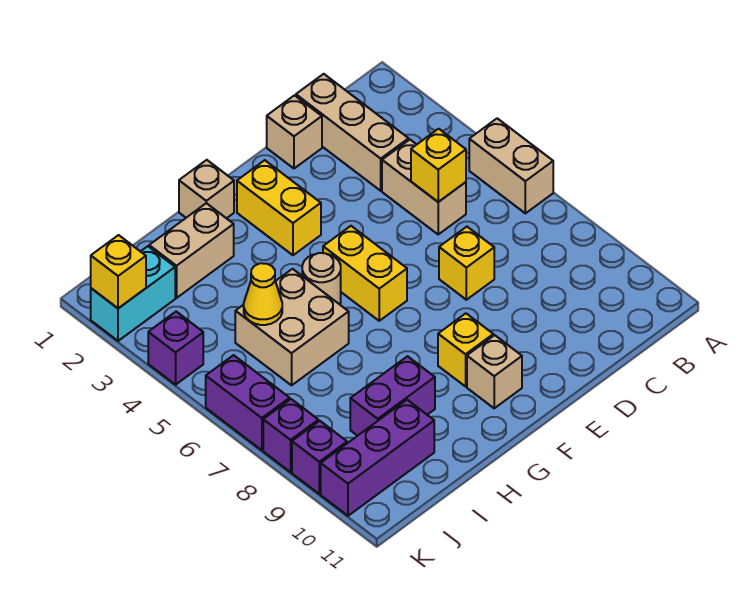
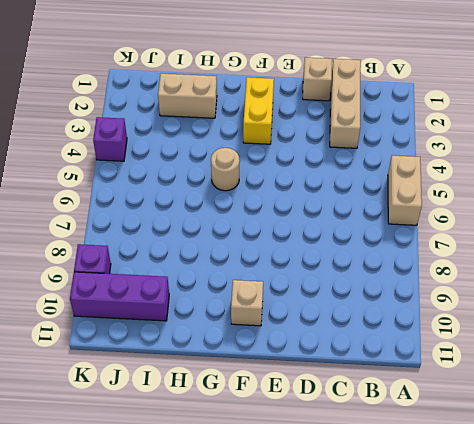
none -> tan 1x2 brick [382,140,466,234]
none -> yellow 1x1 brick [439,227,494,300]
none -> yellow 1x2 brick [323,226,407,321]

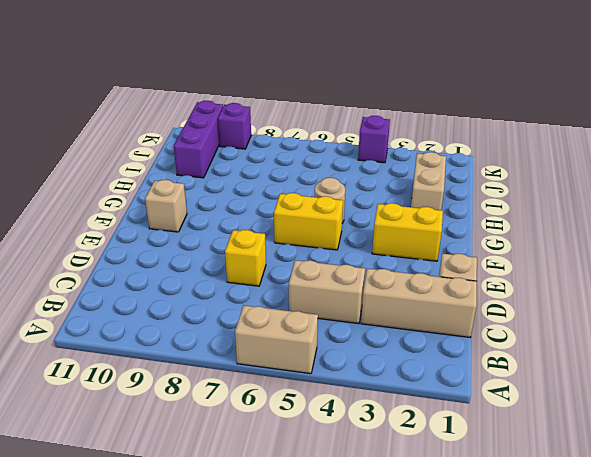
none -> yellow 1x1 brick [438,313,493,386]
none -> tan 1x1 brick [179,160,234,218]
none -> tan 2x2 brick [235,269,349,385]

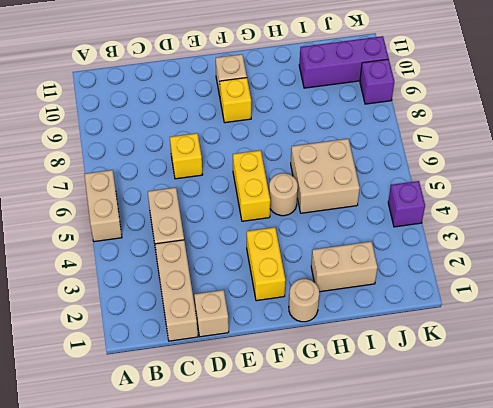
tan 1x1 round brick [289,279,319,322] -> tan 1x1 brick [179,160,234,218]
none -> purple 1x2 brick [350,356,435,436]
none -> cyan 1x2 brick [91,246,175,341]
none -> purple 1x2 brick [206,355,290,450]

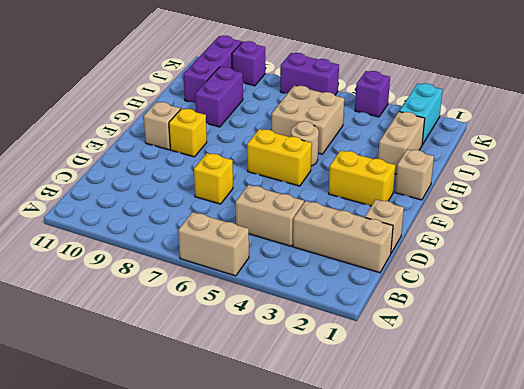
none -> purple 1x1 brick [263,399,318,472]
none -> yellow 1x1 brick [411,129,466,202]
none -> yellow 1x1 cone [244,263,282,325]

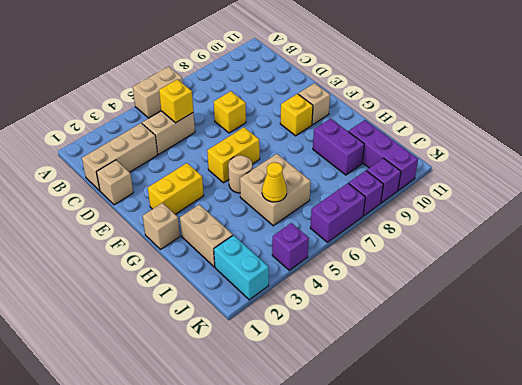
none -> yellow 1x1 brick [91,235,146,308]

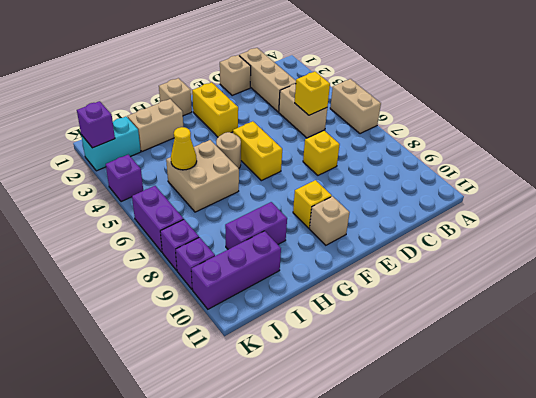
purple 1x1 brick [77,101,115,148] -> yellow 1x1 brick [91,235,146,308]

